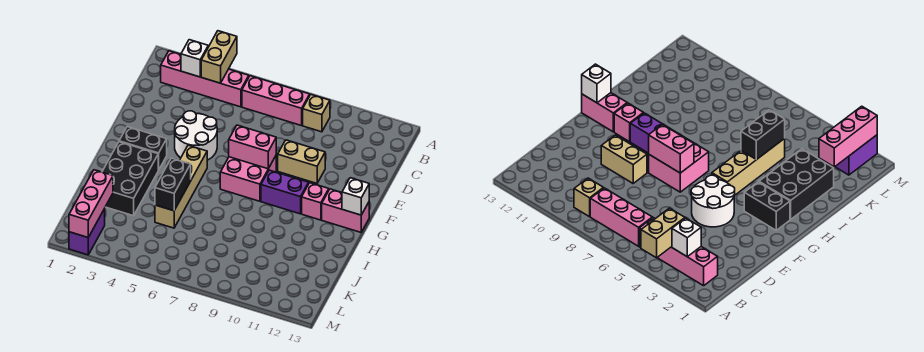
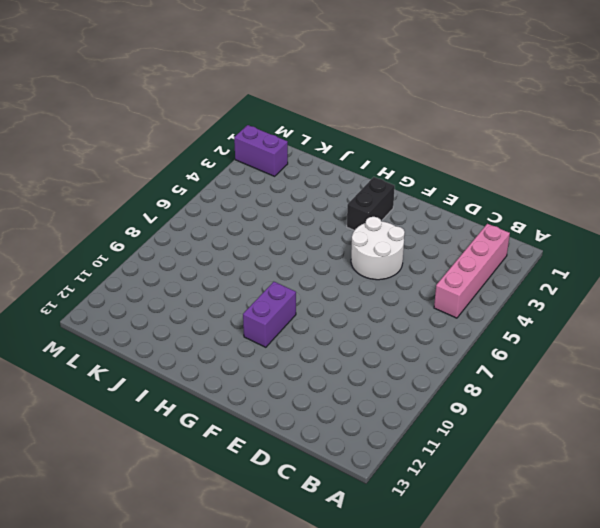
none -> pink 1x3 brick [242,76,310,126]
none -> tan 1x1 brick [303,95,330,132]
none -> tan 1x2 brick [278,140,325,183]

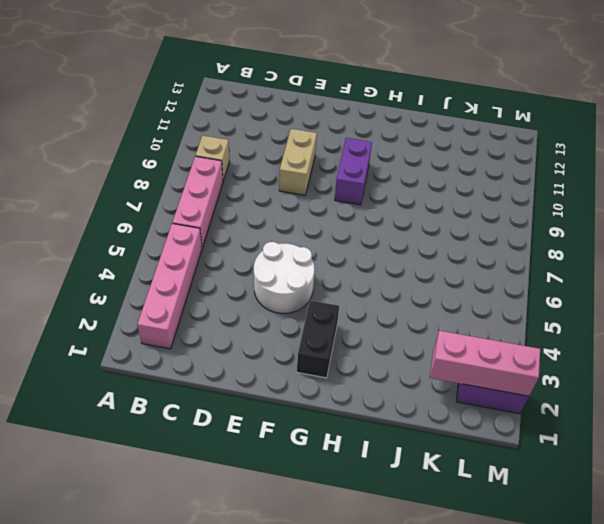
none -> pink 2x2 brick [220,156,276,201]
none -> tan 1x4 brick [155,145,207,228]
none -> pink 1x1 brick [302,183,329,220]

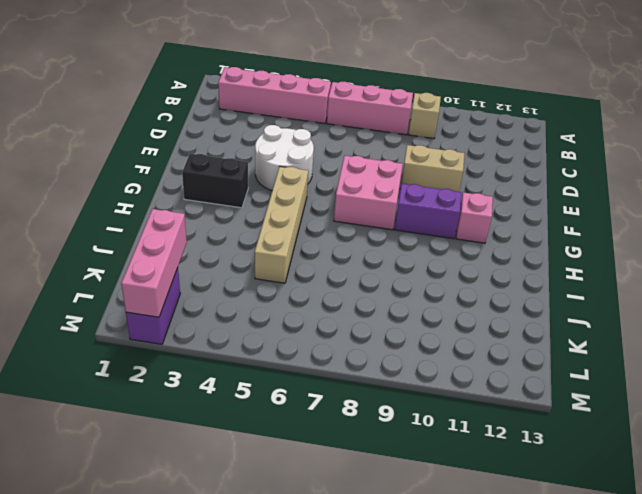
none -> pink 1x2 brick [322,189,369,232]
none -> black 2x3 brick [102,142,158,216]
none -> tan 1x2 brick [201,31,237,83]

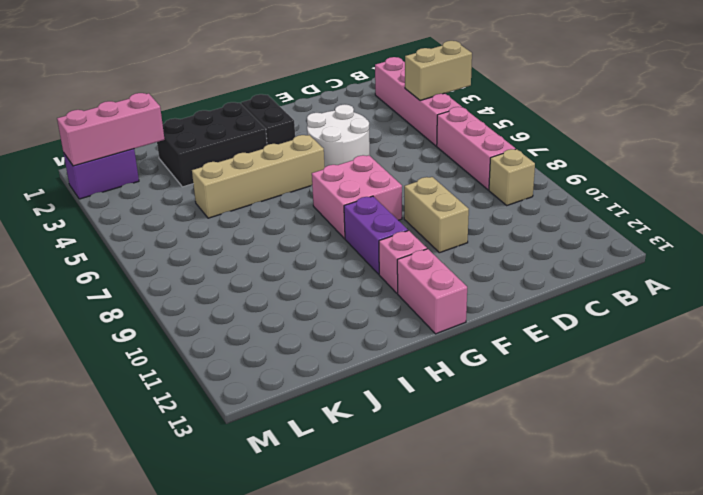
none -> white 1x1 brick [181,40,208,77]
none -> pink 1x2 brick [229,125,276,169]
none -> white 1x1 brick [342,178,369,215]

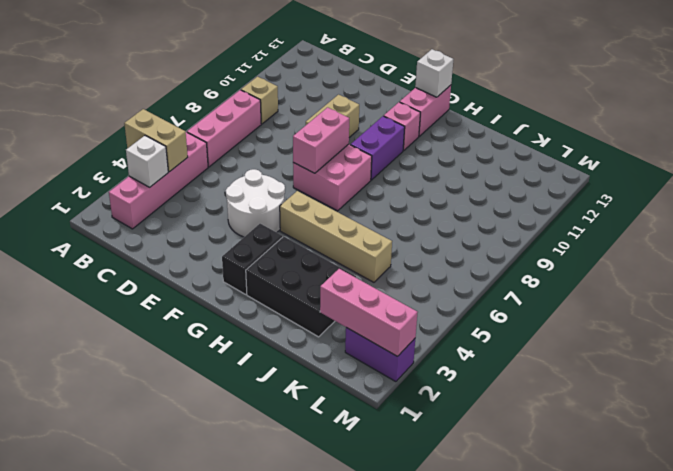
none -> black 1x2 brick [155,158,191,211]

